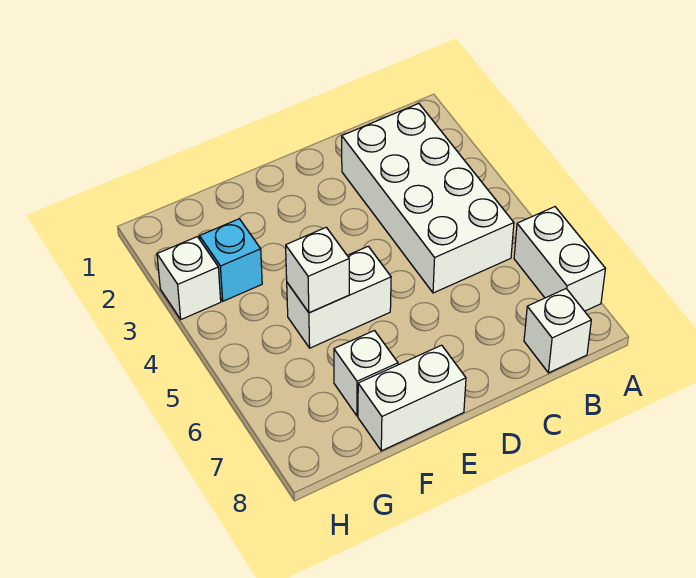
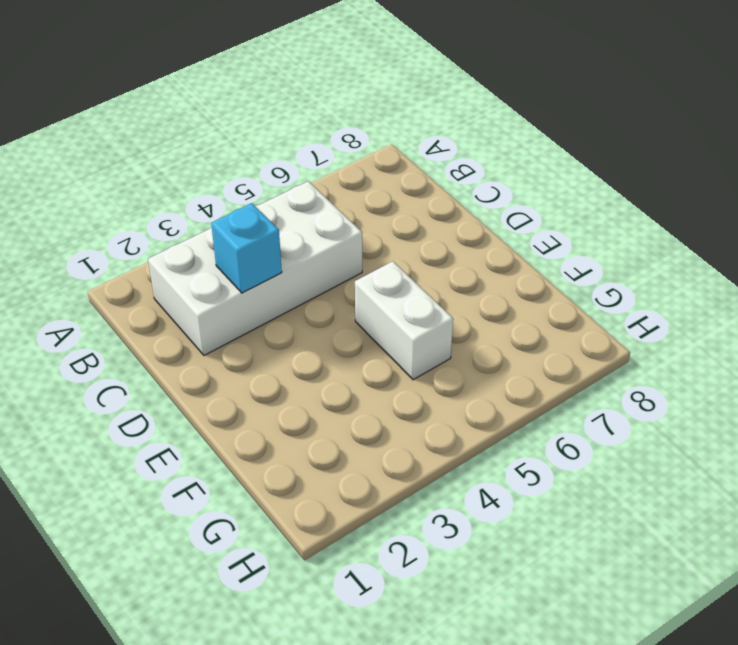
cyan 1x1 brick [211,203,282,293] -> cyan 1x1 brick moved to [200,219,262,301]
none -> white 1x2 brick [514,207,605,311]
none -> white 1x1 brick [524,289,591,373]

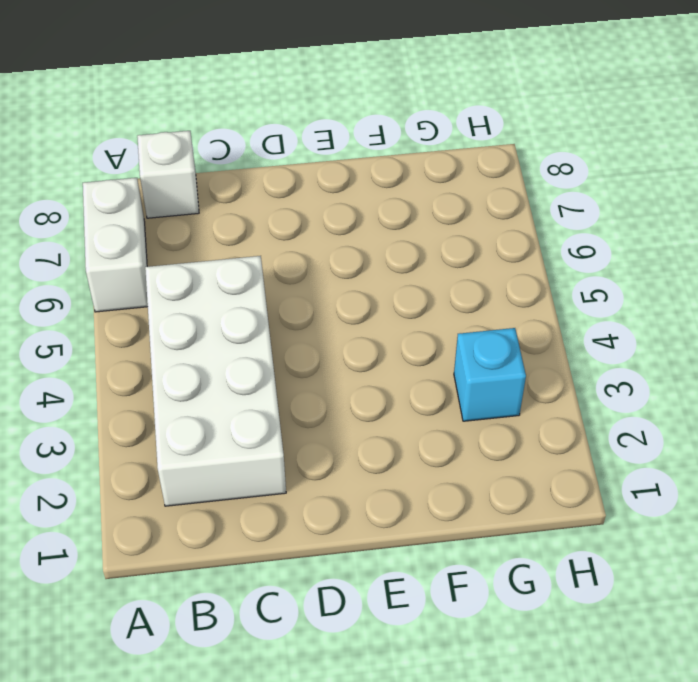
none -> white 1x2 brick [287,246,391,348]
none -> white 1x2 brick [358,345,466,451]

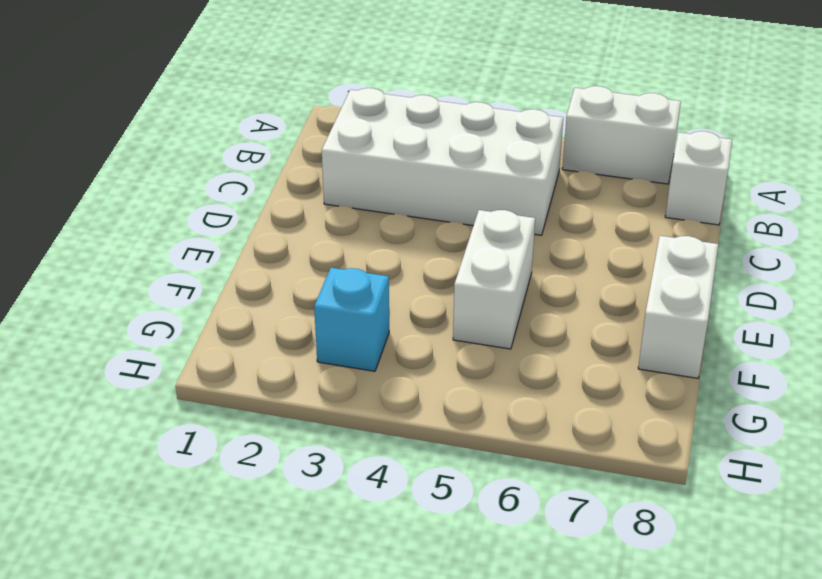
none -> white 1x1 brick [334,331,398,416]
none -> white 1x1 brick [157,237,221,319]

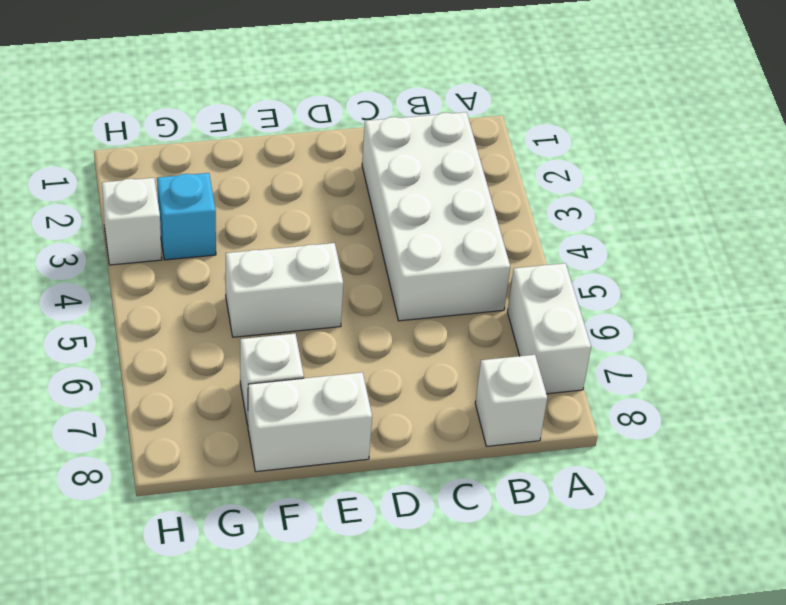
none -> white 1x1 brick [286,227,349,313]

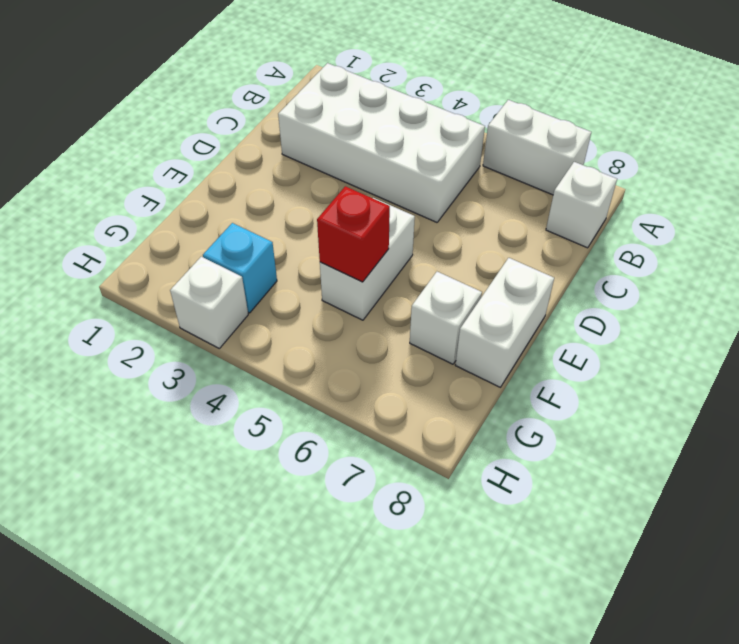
red 1x1 brick [317,186,390,282] -> white 1x1 brick [286,227,349,313]

